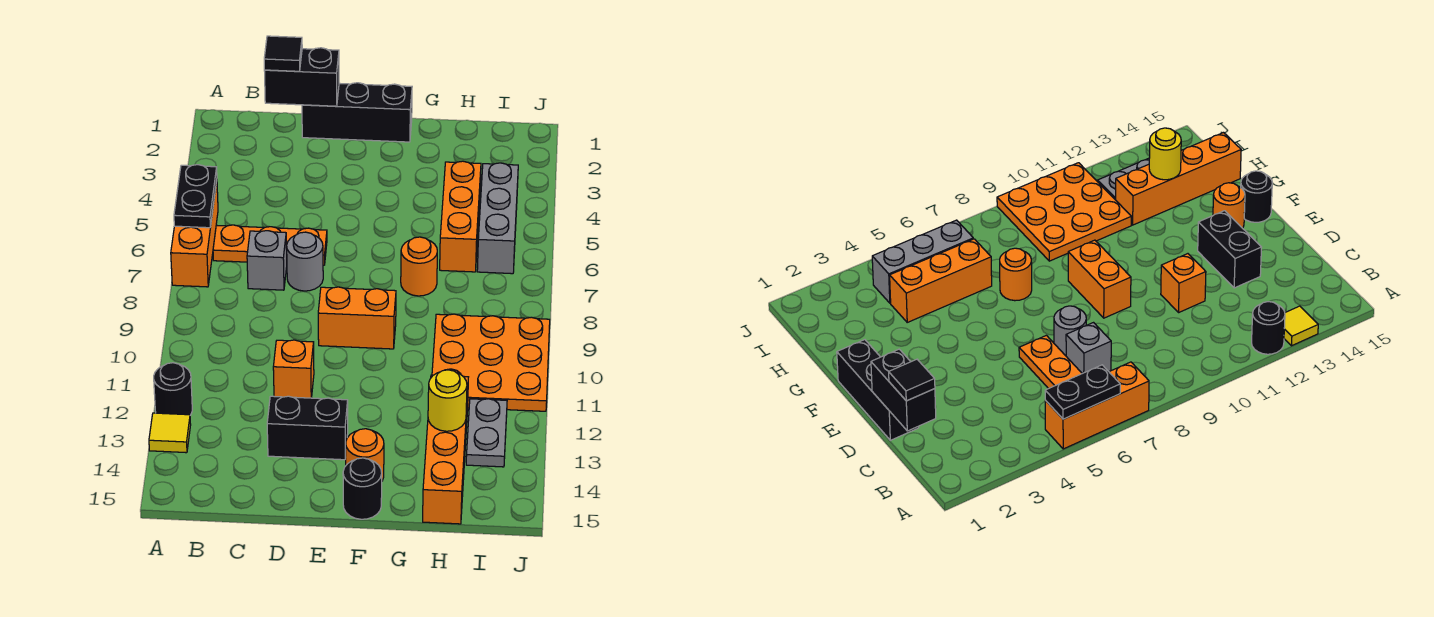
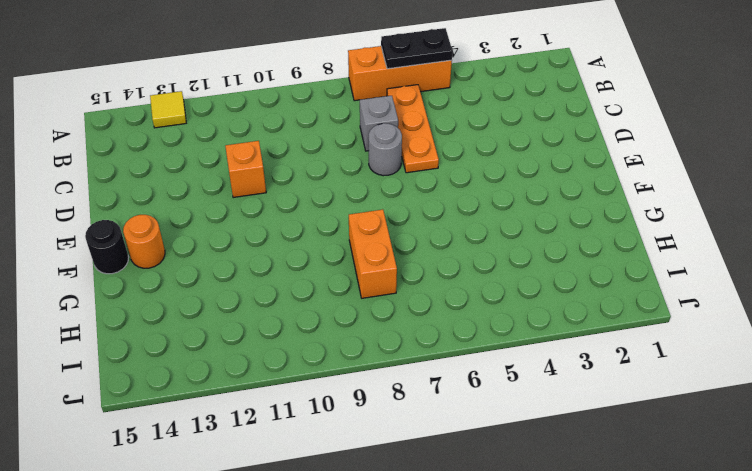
orange 1x2 brick [349,210,397,298] -> orange 1x2 brick moved to [318,287,396,349]
none -> black 1x1 round brick [154,363,192,415]
none -> black 1x3 brick [302,83,412,142]
none -> black 1x2 brick [267,396,348,460]

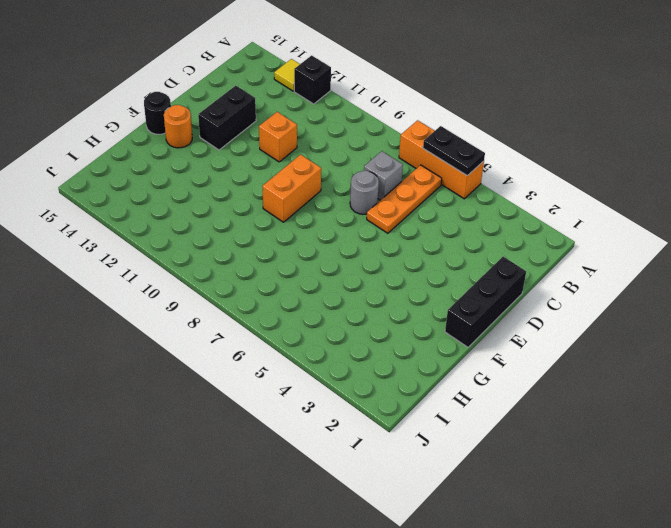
black 1x1 brick [294,55,331,104] -> black 1x1 round brick [154,363,192,415]
none -> orange 1x1 round brick [401,237,437,296]
none -> orange 1x3 brick [440,161,481,272]
none -> orange 3x3 plate [432,314,550,411]

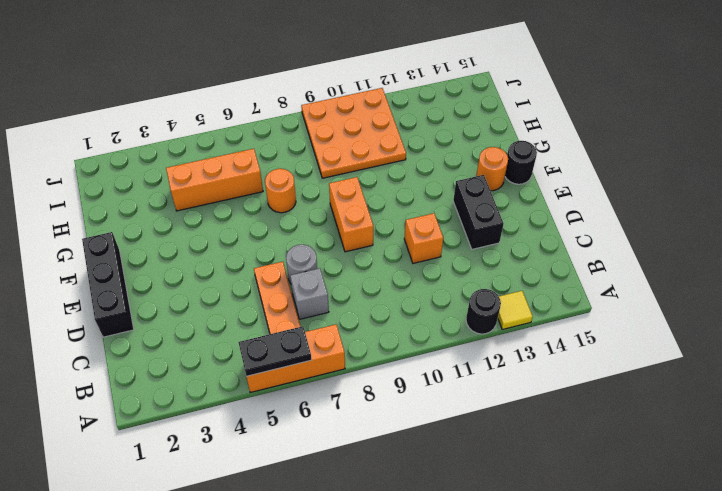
none -> orange 1x4 brick [423,375,468,524]
none -> grey 1x3 brick [477,163,518,274]
none -> grey 1x2 plate [466,399,507,467]

